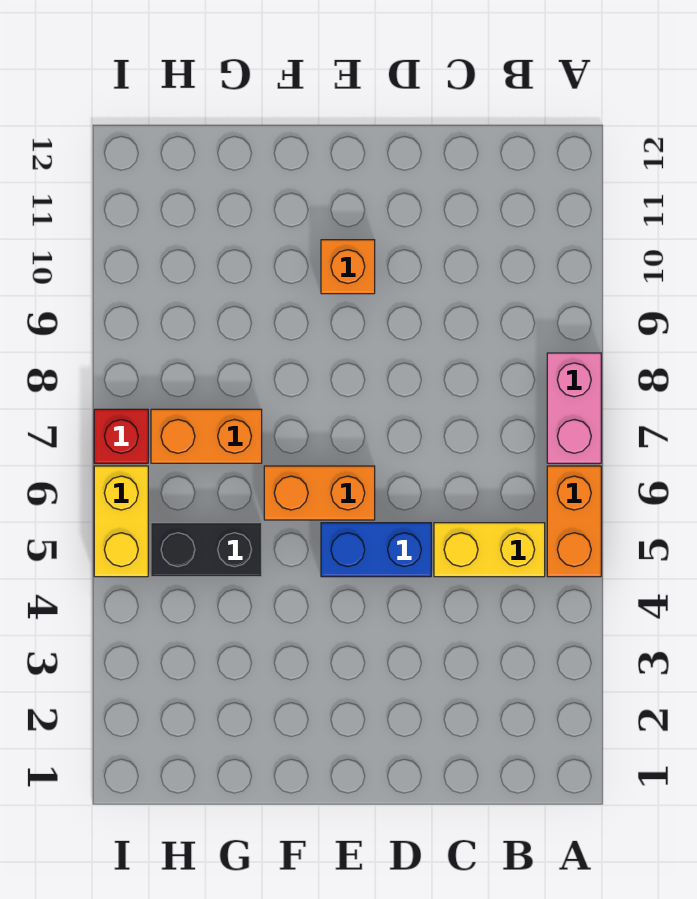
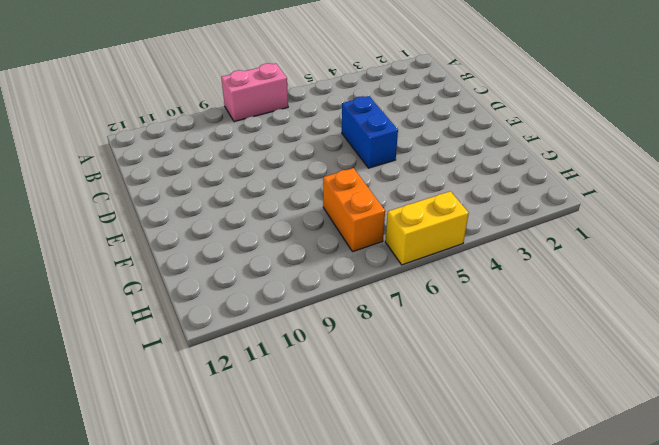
none -> orange 1x2 brick [547,466,601,577]
none -> yellow 1x2 brick [434,523,545,577]

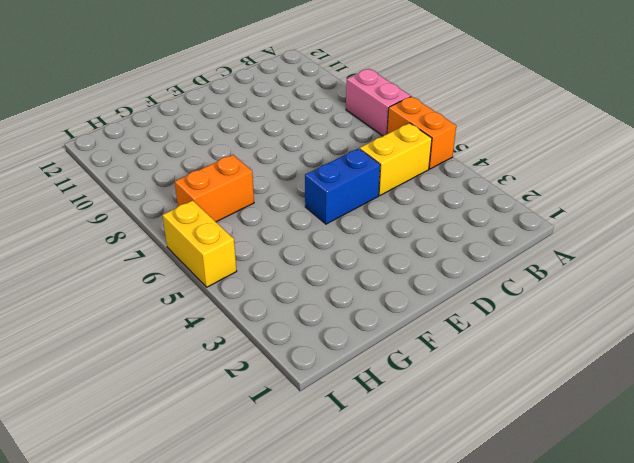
none -> orange 1x2 brick [264,466,375,520]
none -> orange 1x1 brick [321,240,375,294]

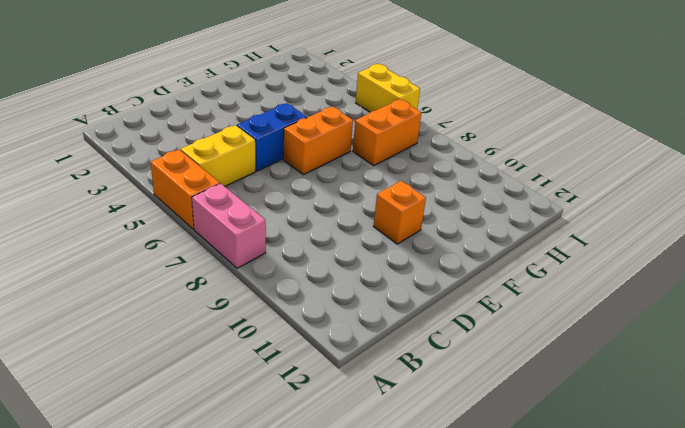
none -> black 1x2 brick [151,523,262,577]
none -> red 1x1 brick [94,409,148,463]

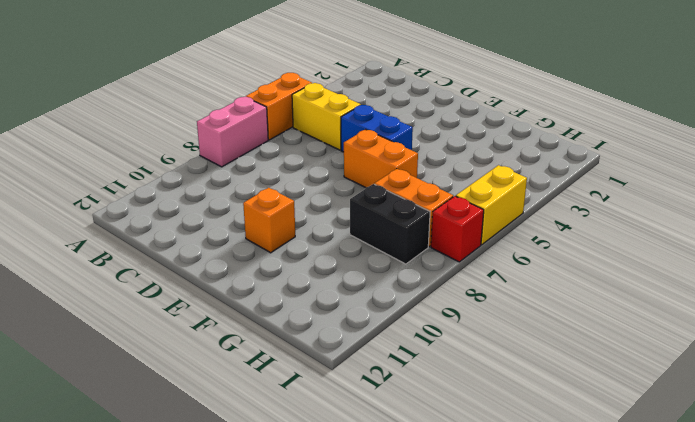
black 1x2 brick [350,184,430,264] -> black 1x2 brick moved to [151,523,262,577]

